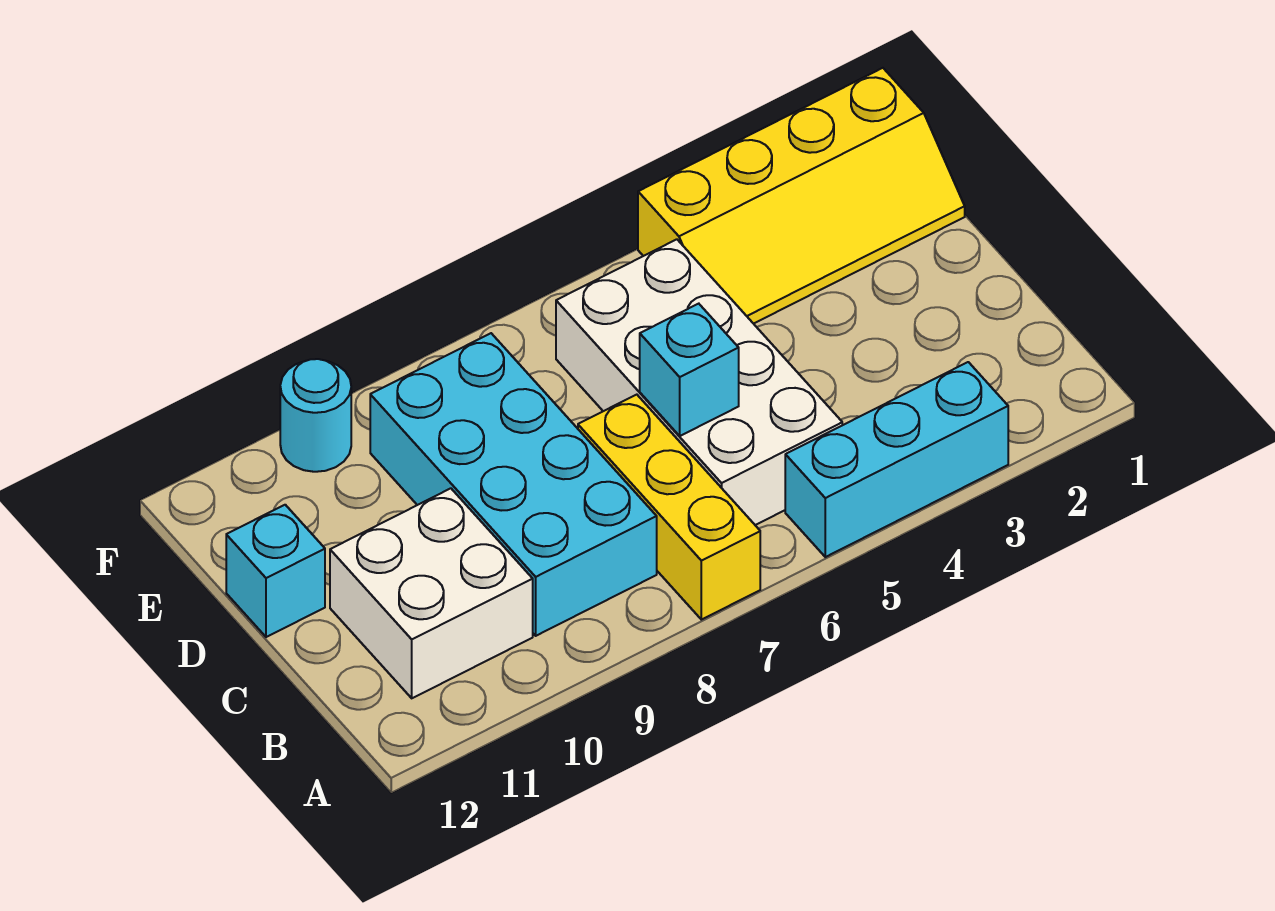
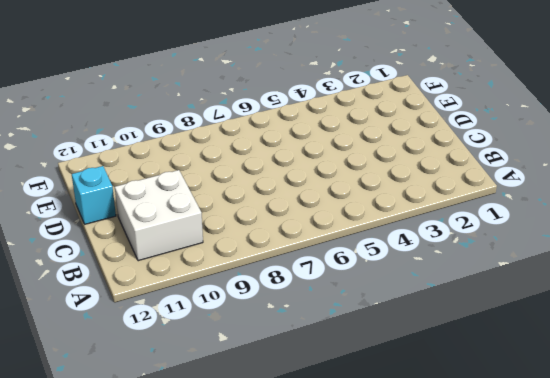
none -> cyan 1x3 brick [785,362,1008,557]
none -> yellow 1x3 brick [578,395,760,620]

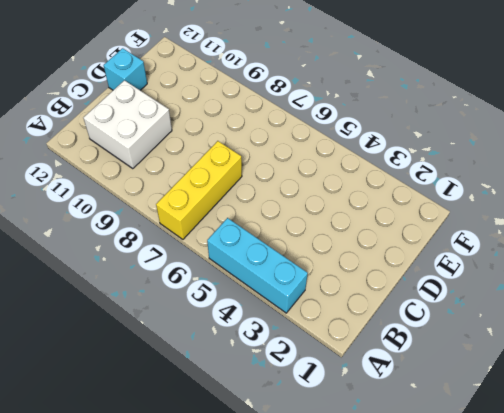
none -> white 2x4 brick [556,239,842,525]
none -> cyan 2x4 brick [370,333,657,636]

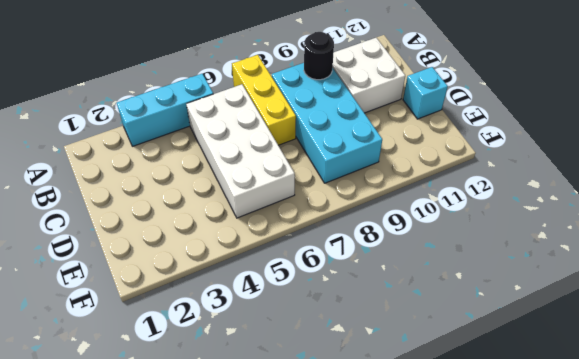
black 1x1 round brick [304,32,334,80] -> none
none -> yellow 2x4 slope [638,68,965,324]
none -> cyan 1x1 round brick [280,359,351,472]

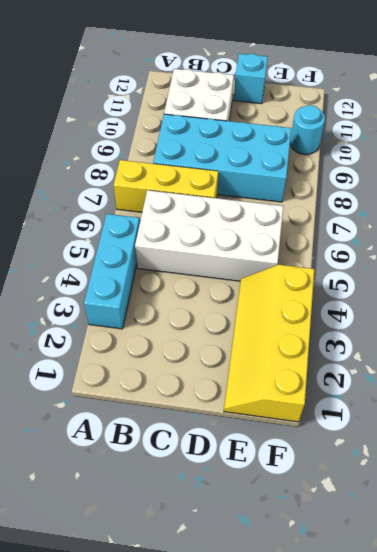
none -> cyan 1x1 brick [640,304,739,436]

